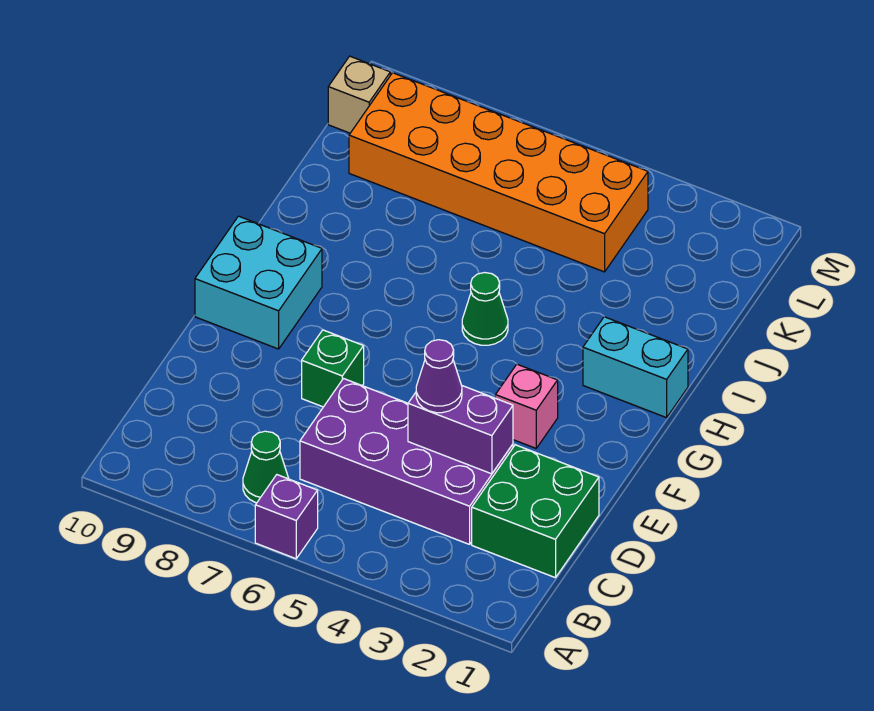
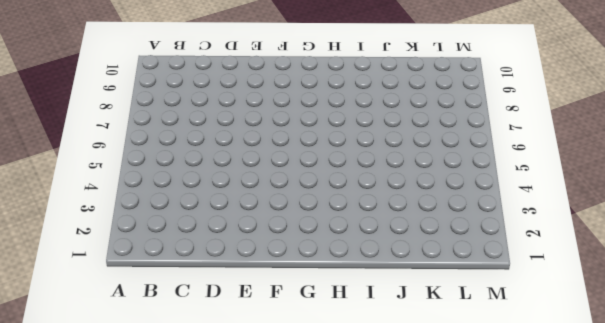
none -> purple 1x1 brick [255,475,318,559]
none -> green 1x1 cone [243,431,289,503]
none -> green 2x2 brick [472,445,599,578]

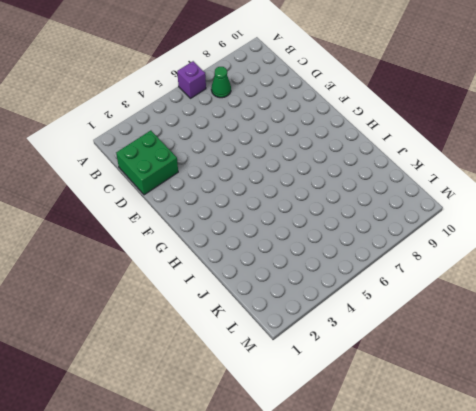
none -> purple 2x4 brick [300,379,513,544]
none -> green 1x1 brick [302,330,364,407]
none -> pink 1x1 brick [495,364,558,448]

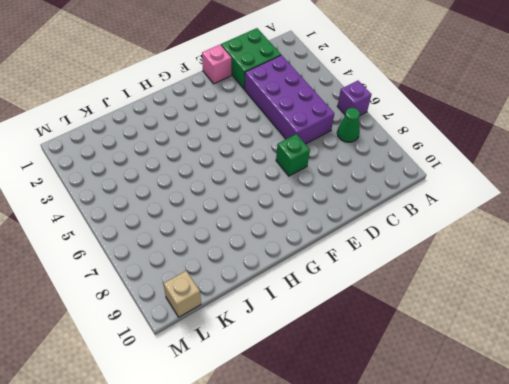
pink 1x1 brick [202,45,231,84] -> pink 1x1 brick moved to [495,364,558,448]
none -> cyan 2x2 brick [195,216,322,349]
none -> cyan 1x2 brick [583,317,688,418]
none -> green 1x1 cone [462,273,508,345]

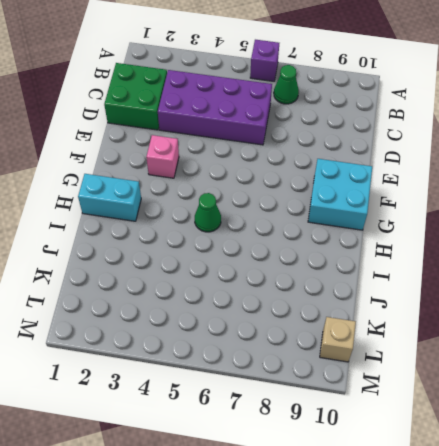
none -> green 1x1 brick [302,330,364,407]
none -> orange 2x6 brick [349,73,648,272]
none -> purple 1x2 brick [408,386,513,474]

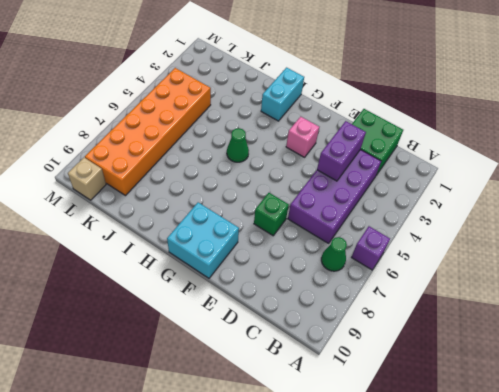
none -> purple 1x1 cone [416,340,462,413]

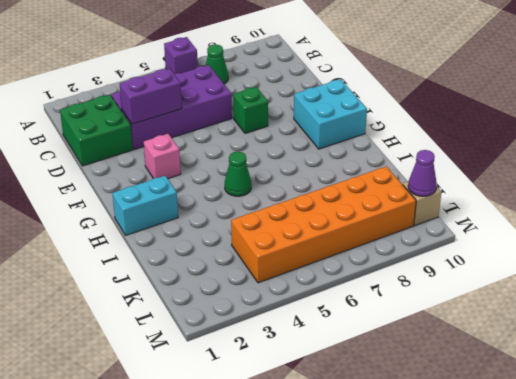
purple 1x1 cone [408,150,437,196] -> purple 1x1 cone moved to [416,340,462,413]

